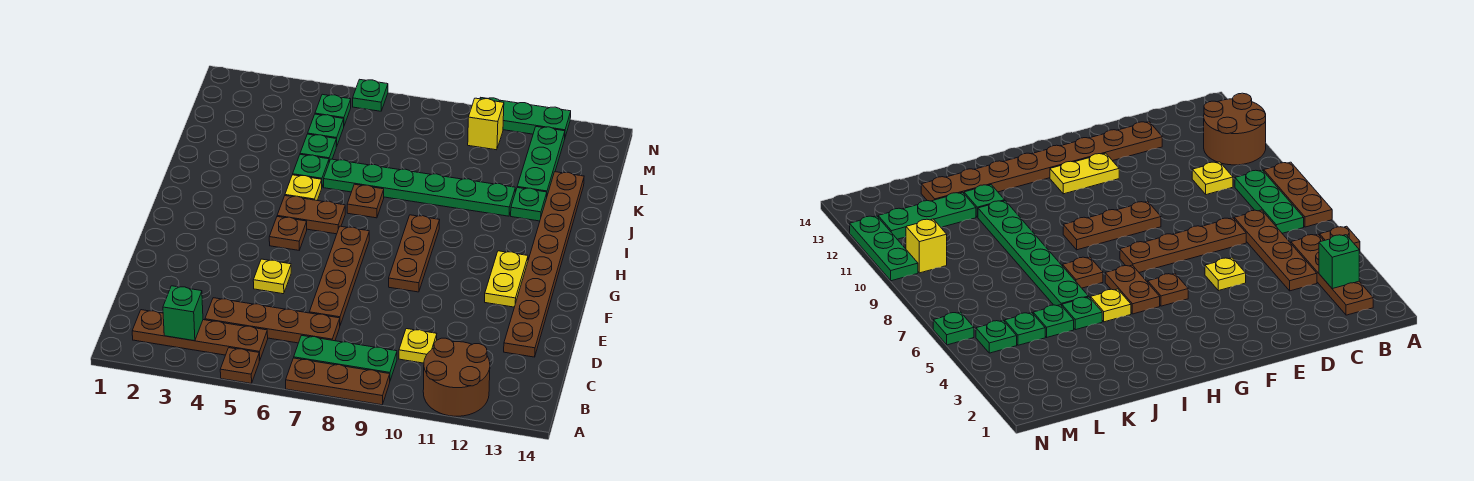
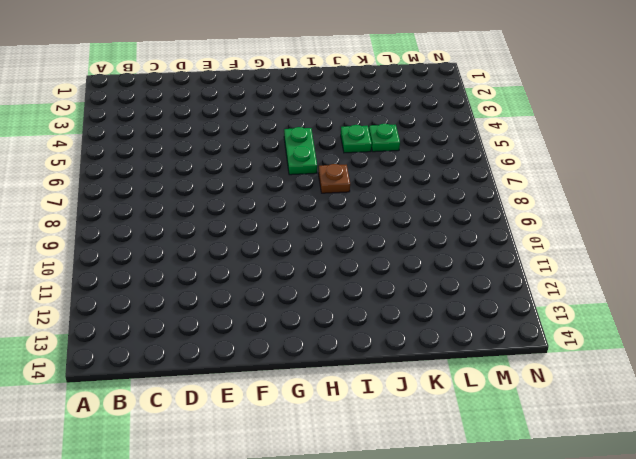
green 1x2 plate [284,127,317,175] -> brown 1x2 plate [277,196,345,234]
none -> brown 1x1 plate [220,348,259,383]
none -> brown 1x3 plate [286,358,390,405]
none -> brown 2x2 round brick [423,338,490,416]

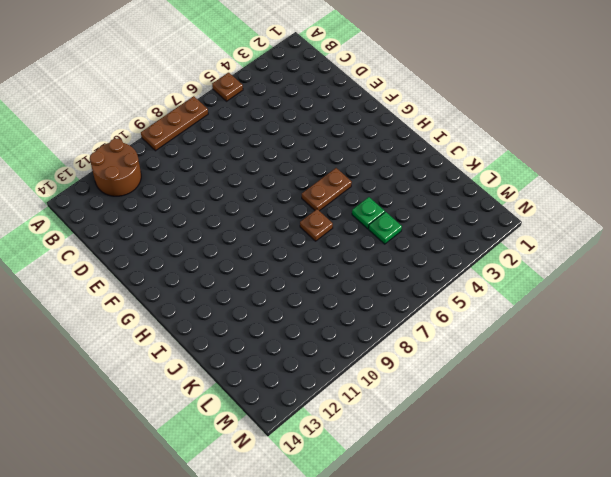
none -> brown 1x4 plate [132,310,268,361]
none -> green 1x3 plate [294,336,397,380]
none -> brown 1x4 plate [205,298,340,343]

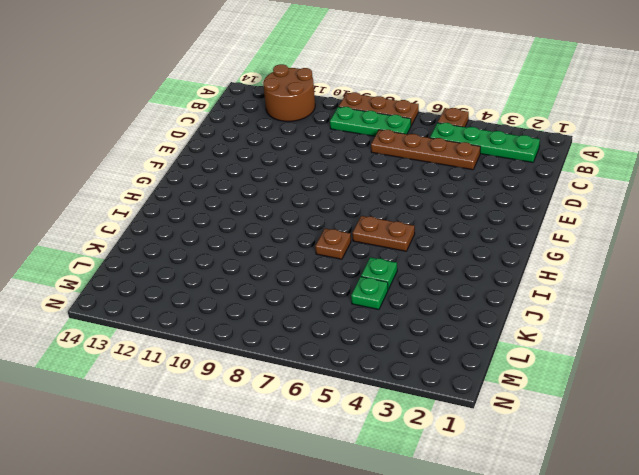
green 1x4 plate [430,123,540,162] -> brown 1x4 plate [132,310,268,361]
none -> yellow 1x1 plate [399,329,437,363]
none -> brown 1x4 plate [309,226,369,325]
none -> brown 1x8 plate [504,172,584,357]

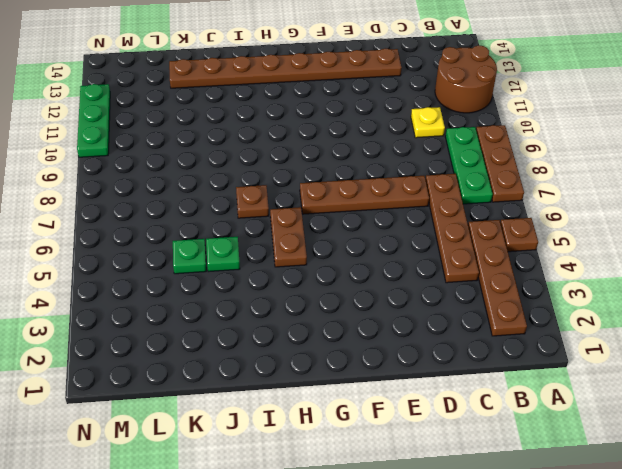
none -> yellow 1x1 plate [253,259,291,294]
none -> brown 1x3 plate [389,215,440,292]
none -> yellow 1x2 plate [485,251,528,307]

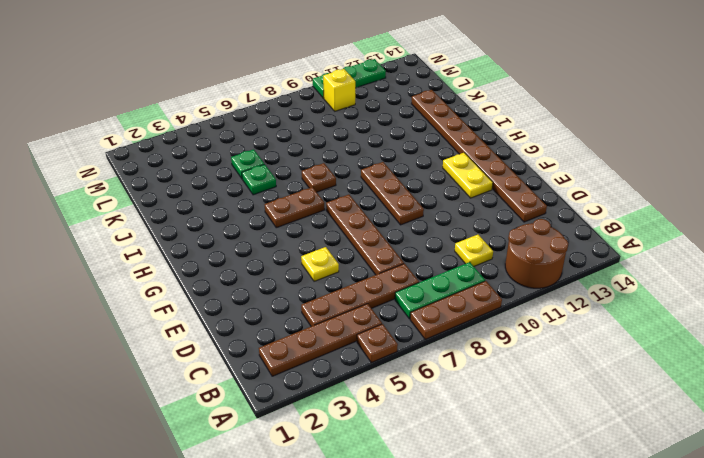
none -> brown 1x1 plate [269,217,307,250]
none -> yellow 1x1 plate [285,175,322,200]
none -> green 1x6 plate [324,159,515,216]

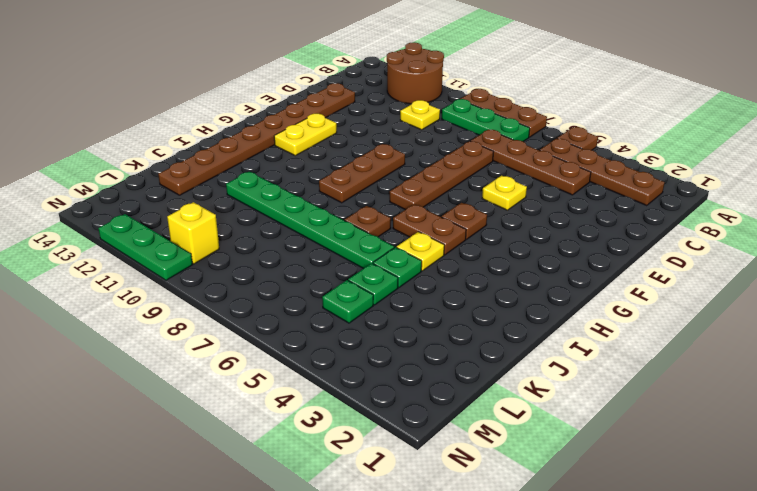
none -> green 1x1 plate [511,188,547,221]
none -> green 1x3 plate [517,127,565,195]
none -> green 1x1 plate [315,94,351,125]

